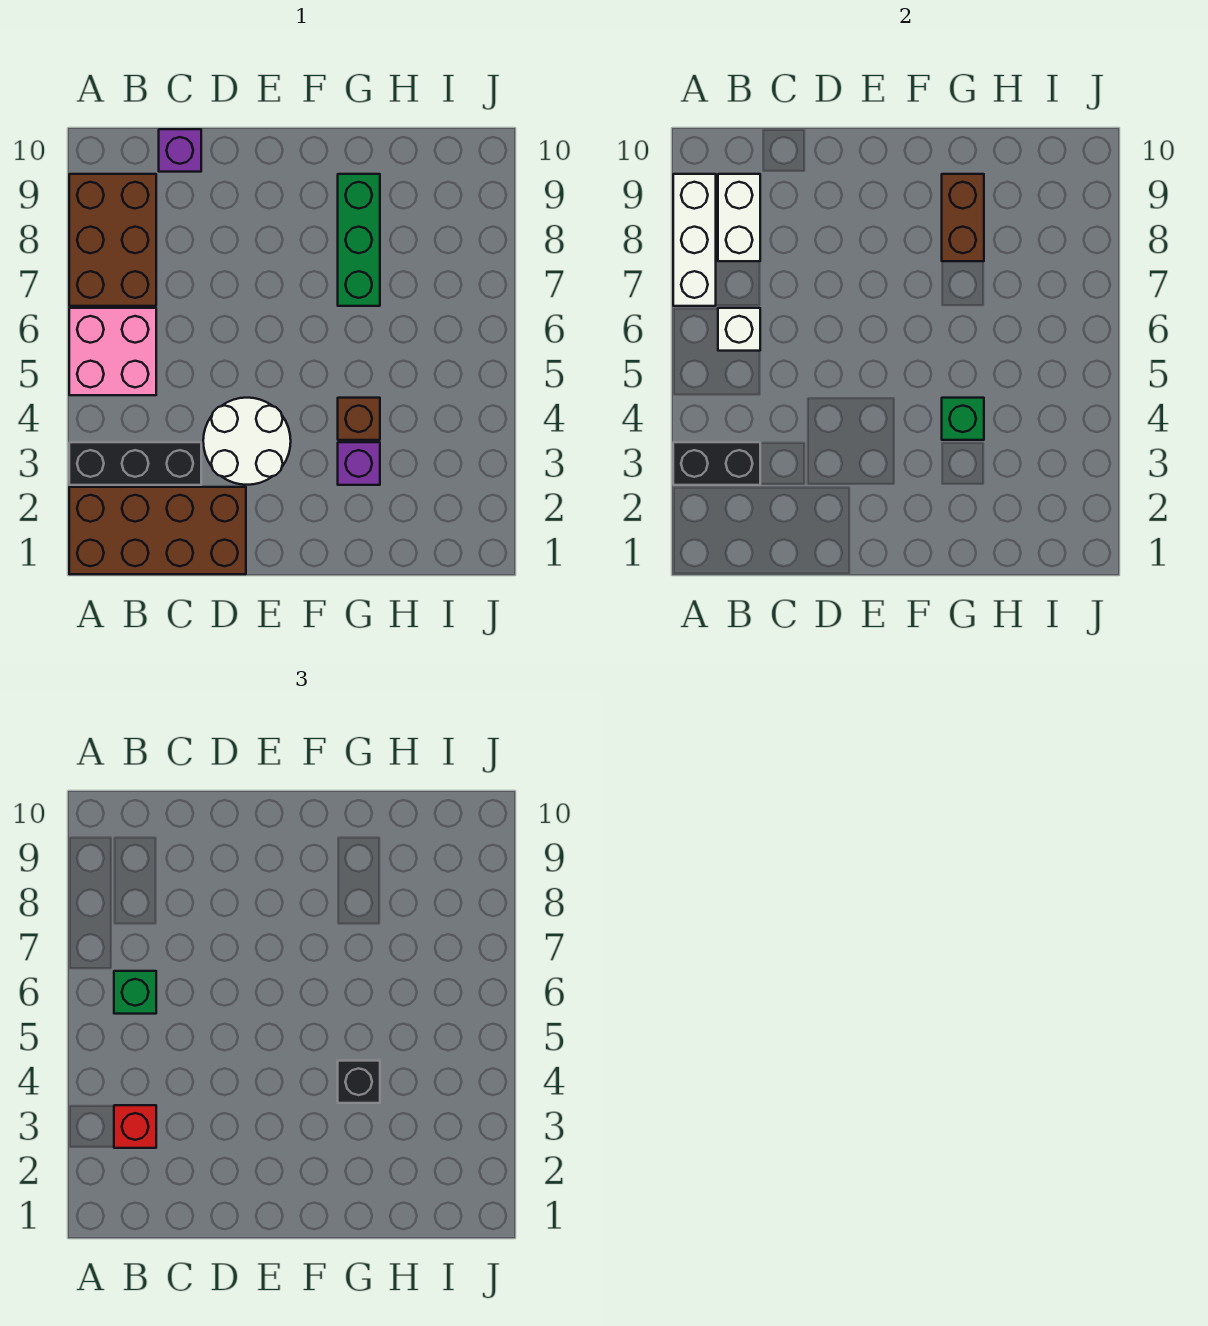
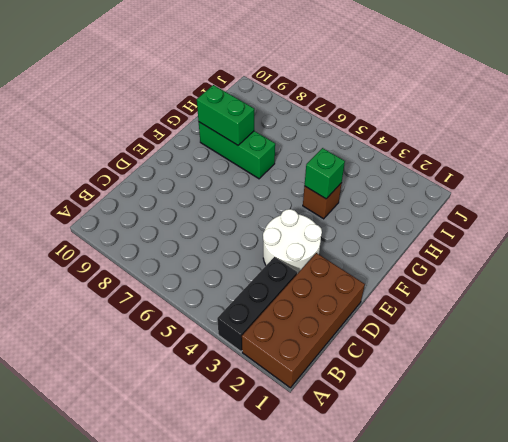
green 1x2 brick [197,85,254,145] -> brown 1x2 brick [942,174,984,261]
none -> pink 2x2 brick [69,308,156,395]
none -> brown 2x3 brick [69,174,156,306]
none -> purple 1x1 brick [159,129,201,172]

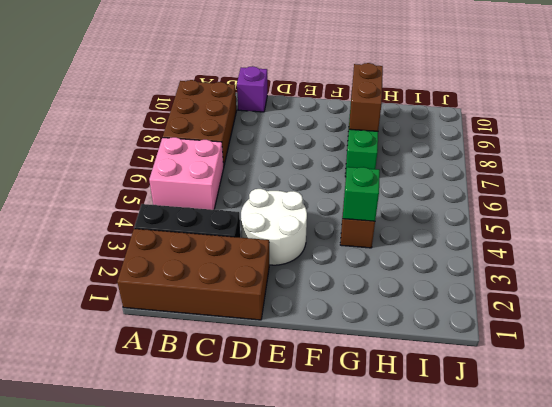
none -> purple 1x1 brick [338,442,380,485]
none -> black 1x2 brick [673,442,760,485]
none -> white 1x3 brick [673,174,716,306]

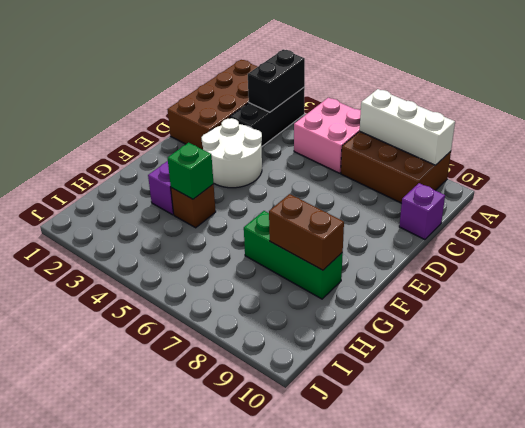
none -> white 1x1 brick [718,308,760,351]
none -> white 1x2 brick [718,174,760,261]
none -> red 1x1 brick [114,1105,156,1148]

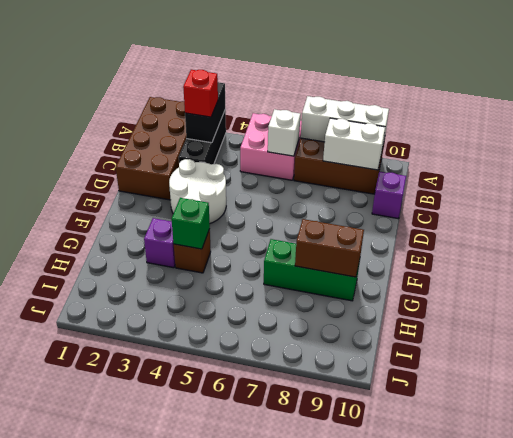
none -> green 1x1 brick [114,971,156,1014]
none -> black 1x1 brick [338,1061,380,1103]

